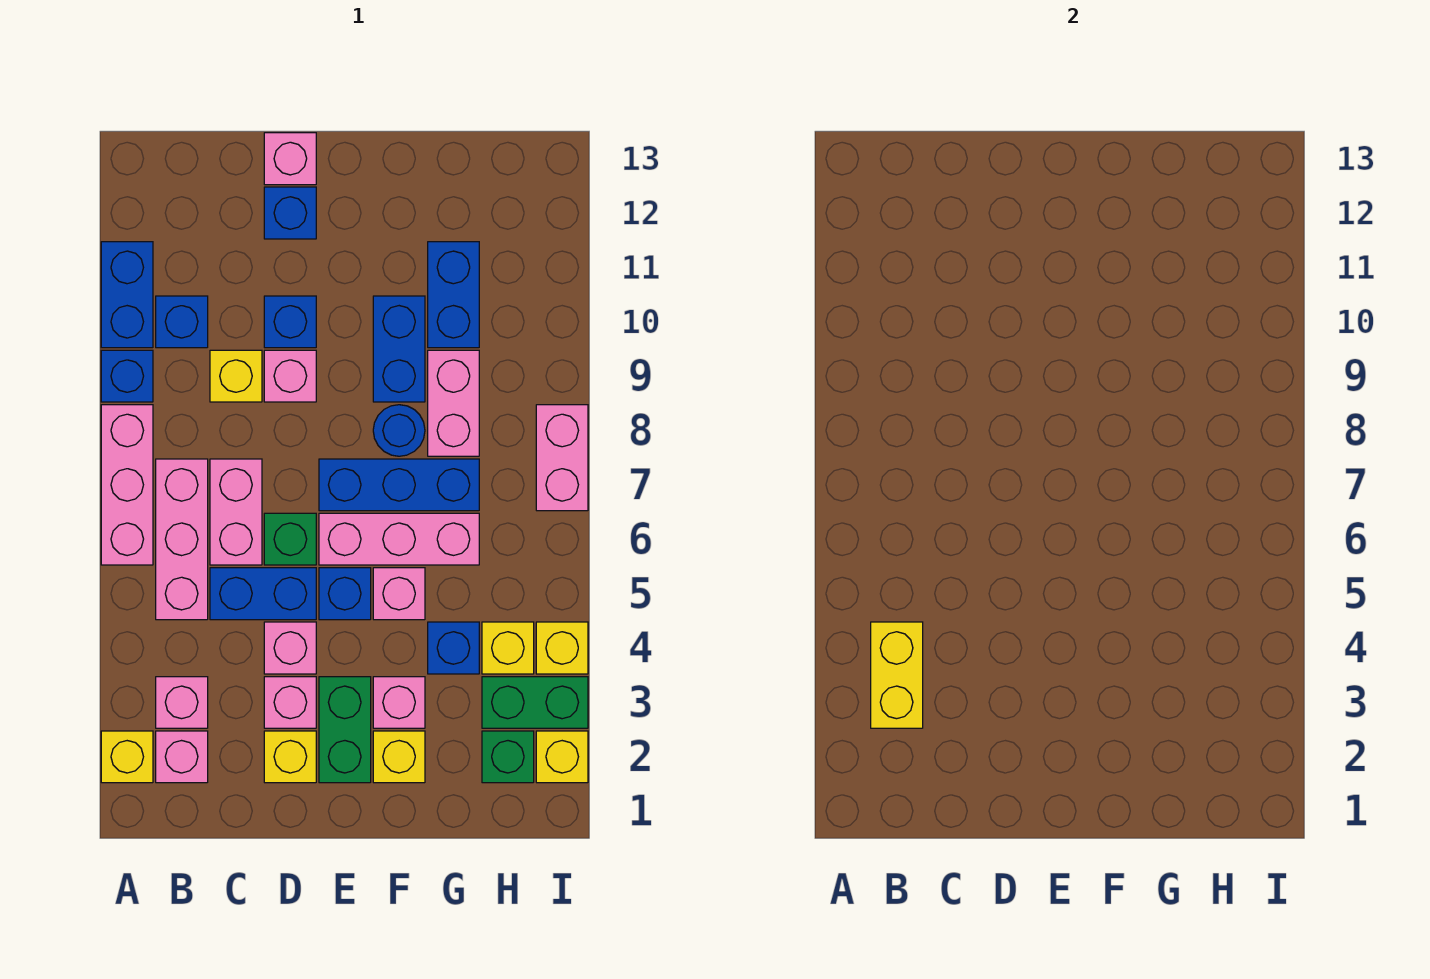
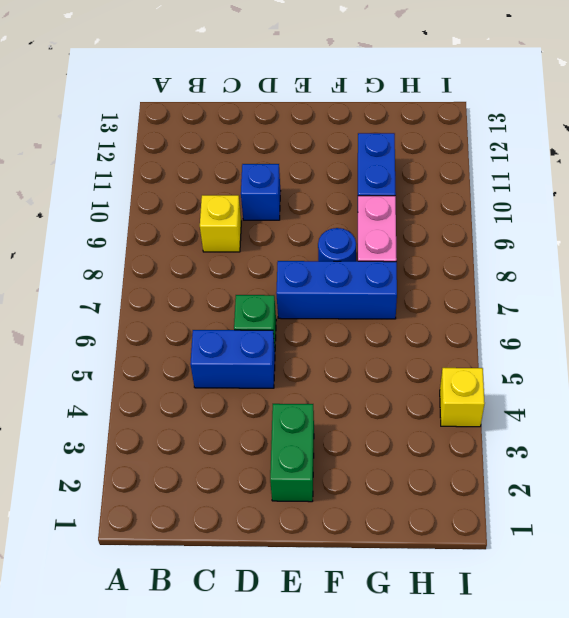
none -> yellow 1x1 brick [101,731,153,783]
none -> pink 1x3 brick [101,405,153,565]
none -> blue 1x1 brick [101,350,153,402]
none -> blue 1x2 brick [101,242,153,348]

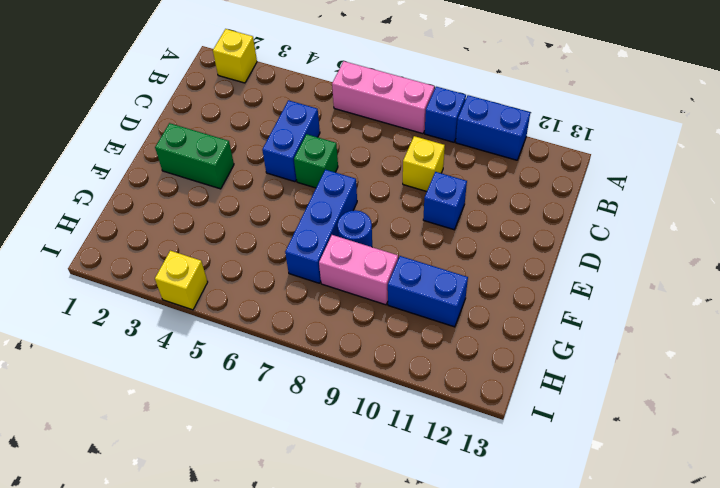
none -> pink 1x1 brick [156,731,208,783]
none -> pink 1x1 brick [156,677,208,728]
none -> pink 1x3 brick [156,459,208,620]
none -> blue 1x1 brick [156,296,208,348]

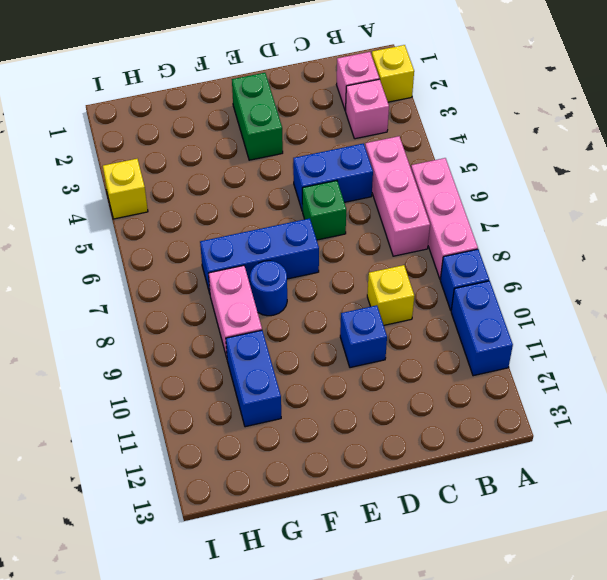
none -> blue 1x1 brick [156,296,208,348]
none -> pink 1x2 brick [210,459,262,565]
none -> yellow 1x1 brick [264,731,316,783]
none -> pink 1x1 brick [264,677,316,728]

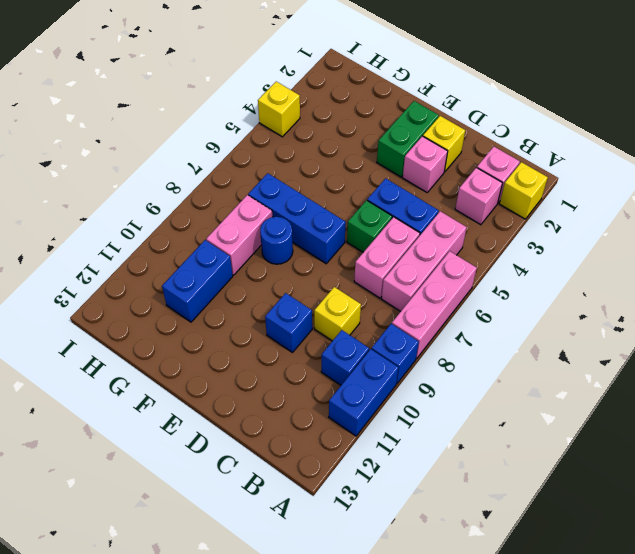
none -> pink 1x1 brick [264,622,316,674]
none -> pink 1x1 brick [264,350,316,402]
none -> blue 1x1 brick [264,187,316,239]
none -> pink 1x1 brick [264,133,316,185]

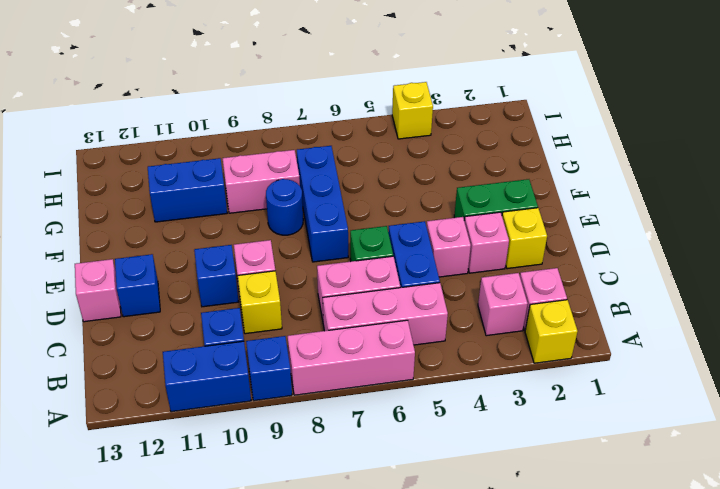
none -> blue 1x1 brick [319,568,371,620]
none -> pink 1x3 brick [319,513,479,565]
none -> yellow 1x1 brick [373,731,425,783]
none -> pink 1x1 brick [373,677,425,728]

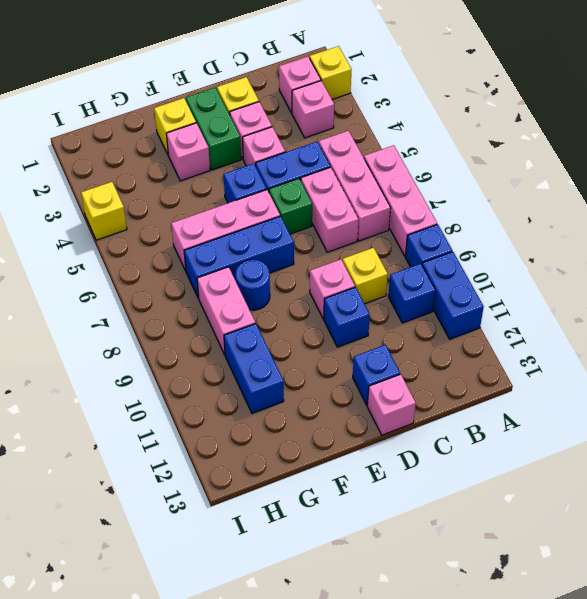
none -> pink 1x1 brick [373,568,425,620]
none -> blue 1x2 brick [373,296,425,402]
none -> blue 1x1 brick [428,622,479,674]
none -> green 1x1 brick [482,731,534,783]

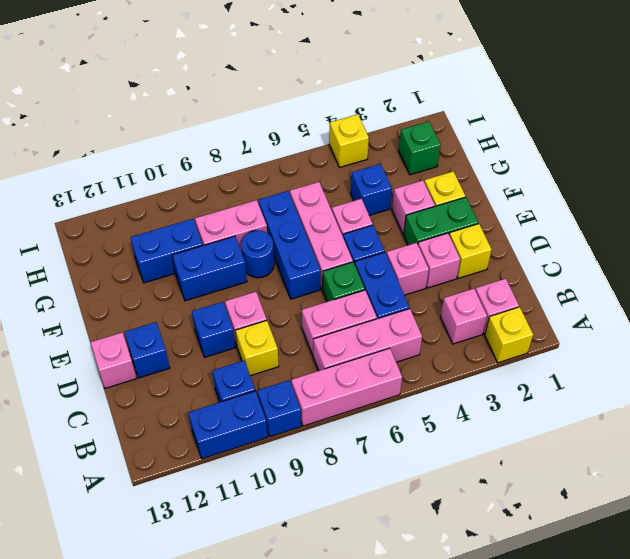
none -> green 1x2 brick [482,677,588,728]
none -> yellow 1x1 brick [482,622,534,674]
none -> yellow 1x1 brick [536,731,588,783]
none -> pink 1x2 brick [536,405,588,511]

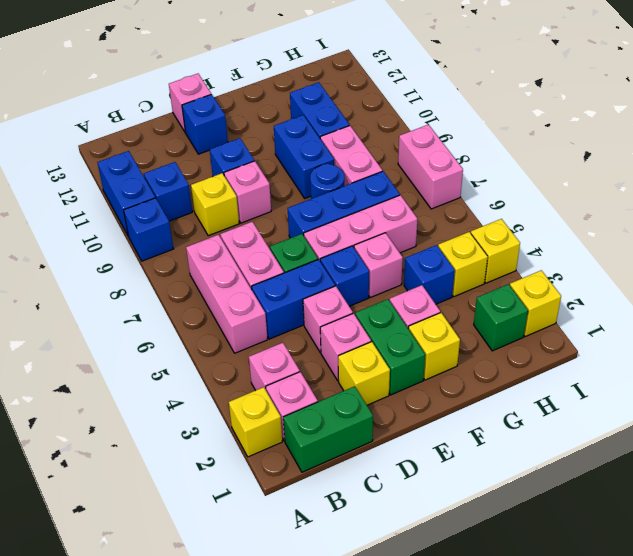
green 1x2 brick [283,386,373,472] -> green 1x2 brick moved to [482,677,588,728]
none -> pink 1x3 brick [101,405,153,565]
none -> yellow 1x2 brick [871,622,923,728]

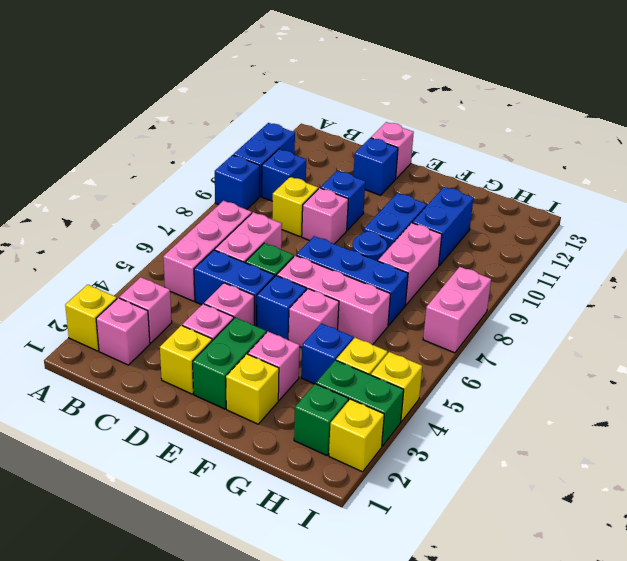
none -> pink 1x3 brick [101,405,153,565]
none -> yellow 1x2 brick [871,622,923,728]

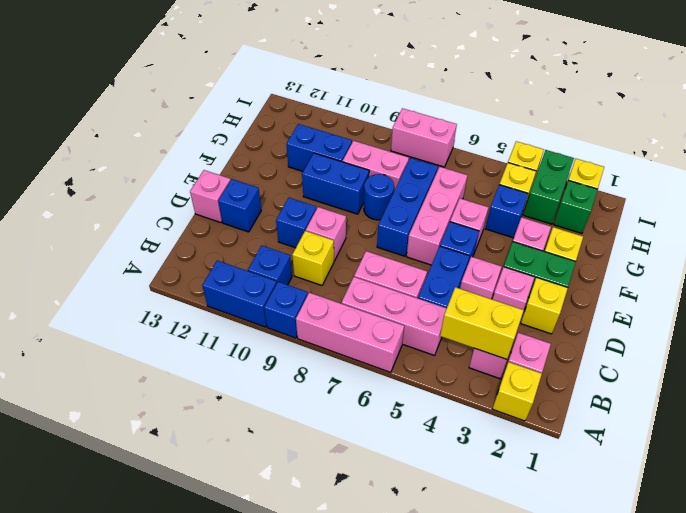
none -> green 1x1 brick [264,513,316,565]

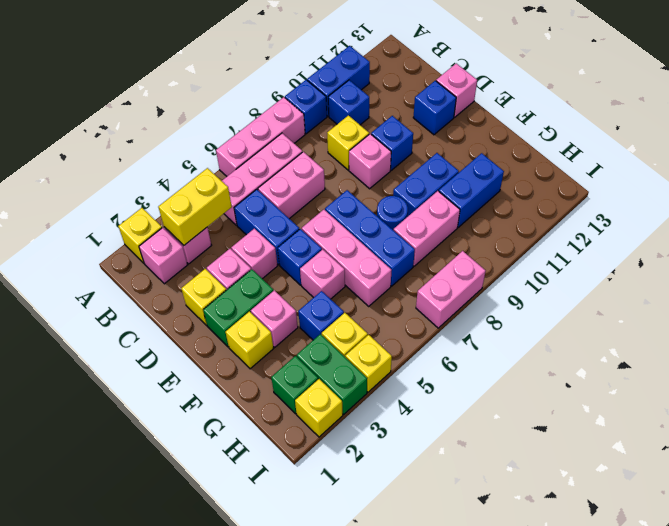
none -> green 1x1 brick [264,513,316,565]

